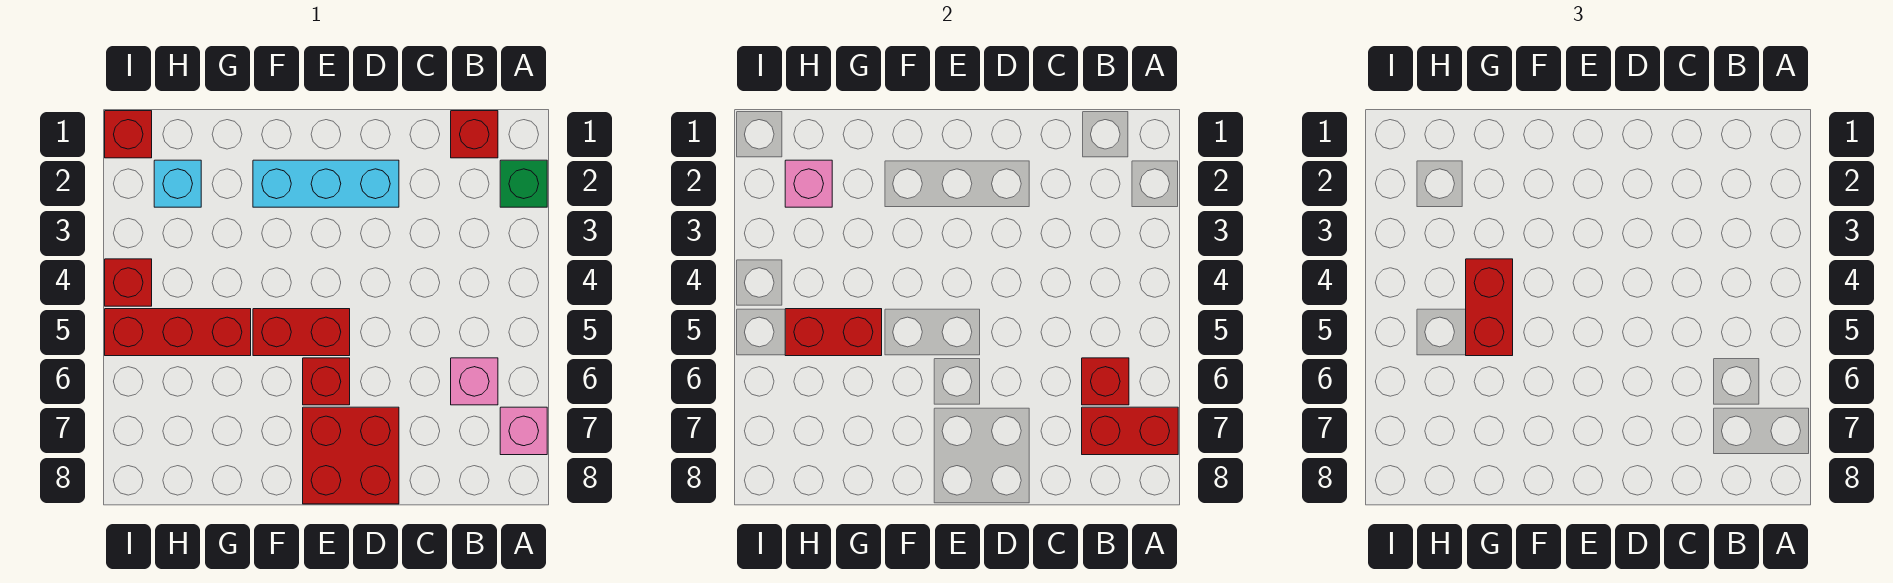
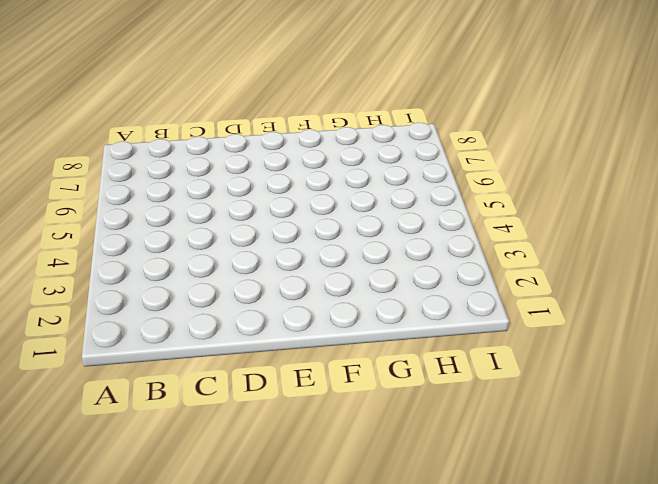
none -> green 1x1 brick [500,160,547,207]
none -> pink 1x1 brick [500,407,547,455]
none -> red 1x1 brick [451,111,498,158]

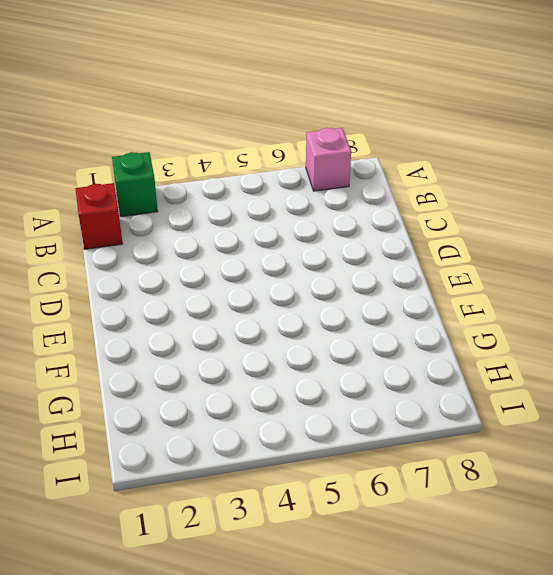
none -> pink 1x1 brick [451,358,498,405]
none -> cyan 1x3 brick [253,160,399,207]
none -> red 2x2 brick [303,407,399,504]

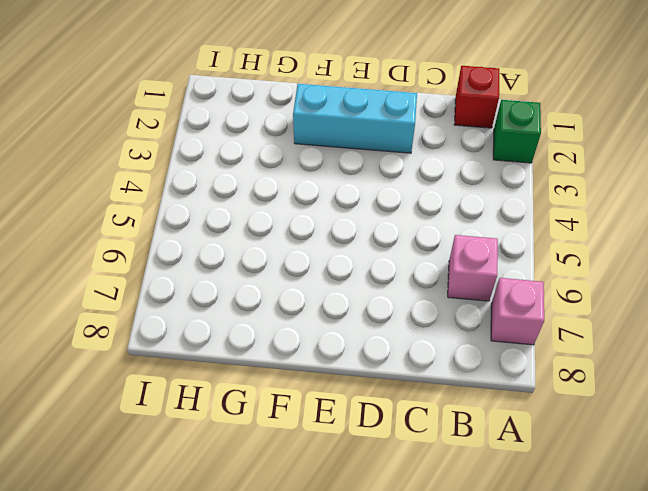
none -> red 2x2 brick [303,407,399,504]
none -> red 1x2 brick [253,309,350,356]
none -> red 1x1 brick [303,358,350,405]

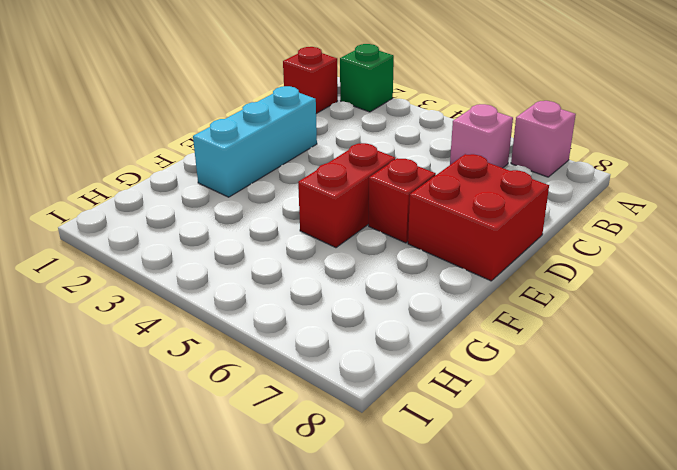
none -> red 1x3 brick [105,309,251,356]
none -> cyan 1x1 brick [154,160,201,207]
none -> red 1x1 brick [105,111,152,158]

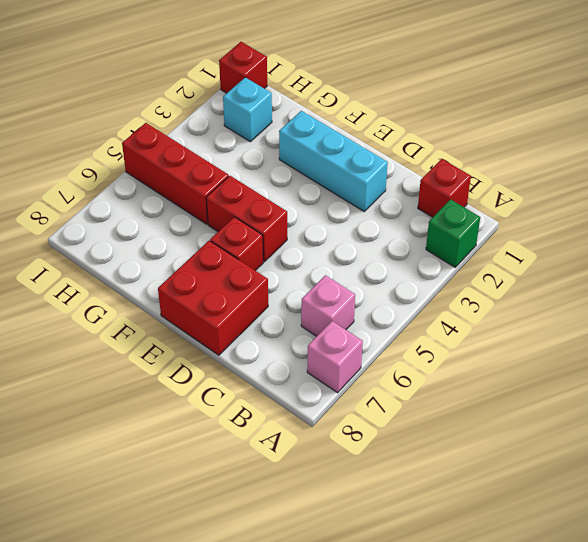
none -> red 1x1 brick [105,259,152,306]
none -> red 1x2 brick [1082,407,1178,455]
none -> red 1x1 brick [1082,358,1129,405]

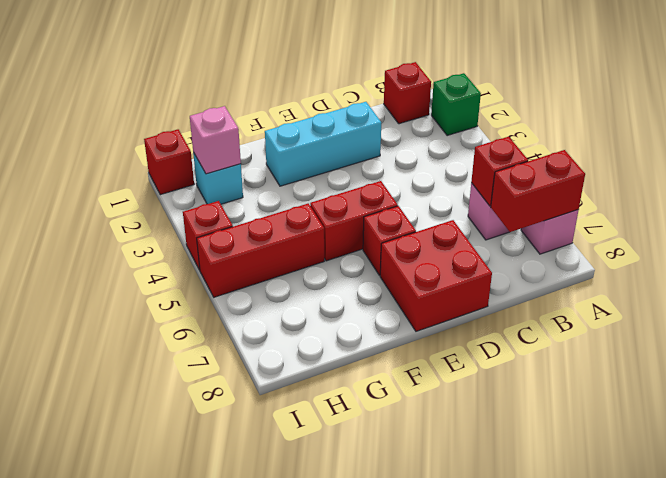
none -> red 1x2 brick [785,309,882,356]
none -> red 1x2 brick [1466,259,1513,356]

